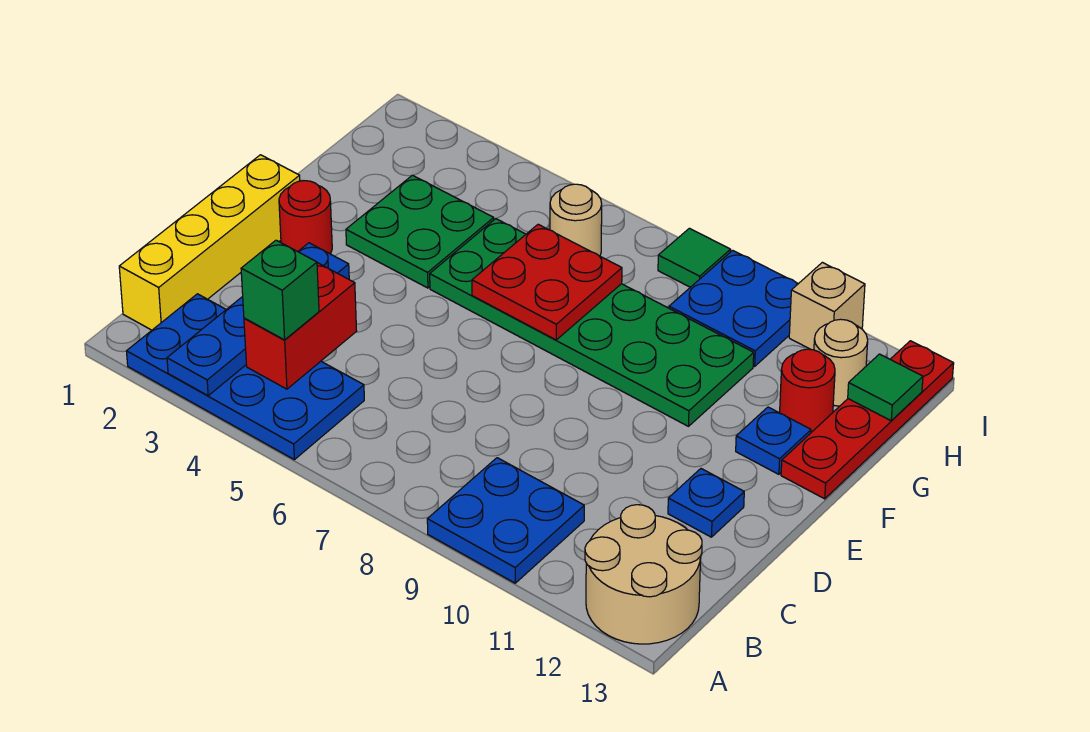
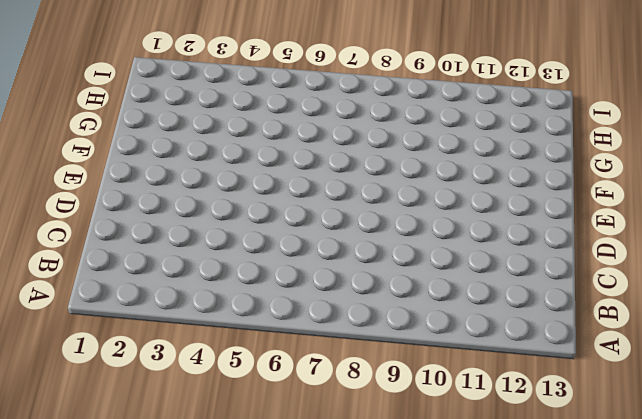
none -> blue 2x4 plate [127,294,364,460]
none -> blue 2x2 plate [427,458,584,583]
none -> tan 2x2 round brick [585,505,702,644]

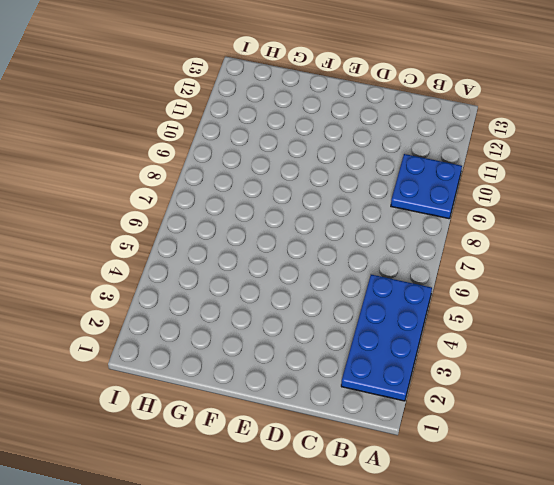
none -> tan 2x2 round brick [585,505,702,644]
none -> yellow 1x4 brick [119,155,300,330]
none -> blue 1x1 plate [668,469,744,537]

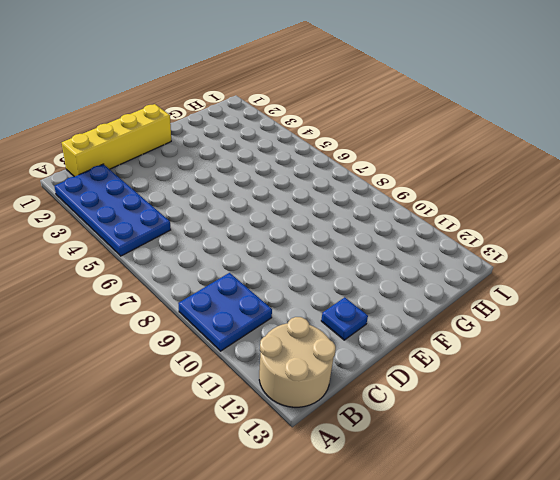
none -> red 1x1 round brick [279,181,332,254]
none -> green 2x2 plate [346,175,494,288]
none -> green 2x6 plate [430,219,754,426]

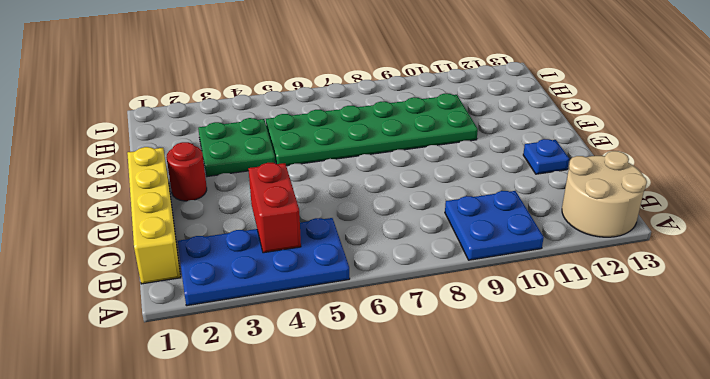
none -> blue 1x1 plate [736,407,811,474]
none -> red 1x4 plate [781,341,954,499]
none -> red 1x1 round brick [780,349,835,432]

